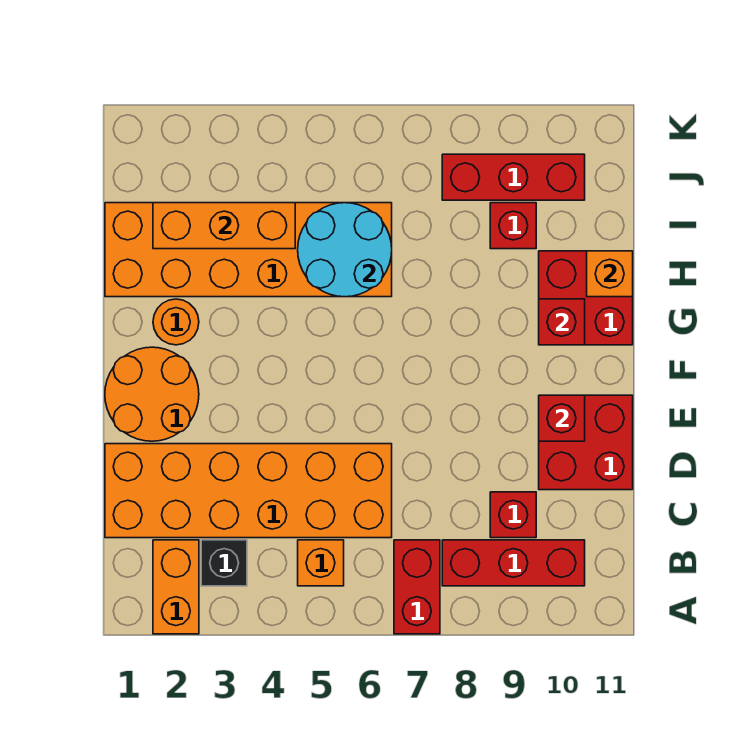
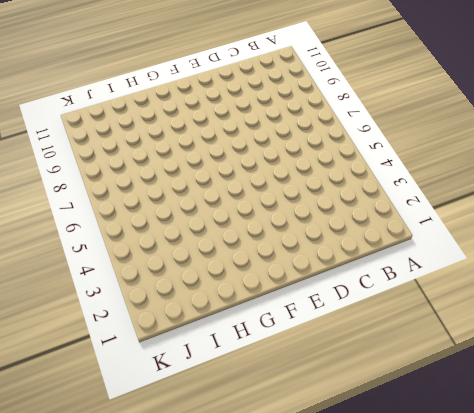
none -> orange 1x2 brick [153,540,199,634]
none -> red 1x2 brick [394,540,440,634]
none -> black 1x1 brick [201,540,247,586]

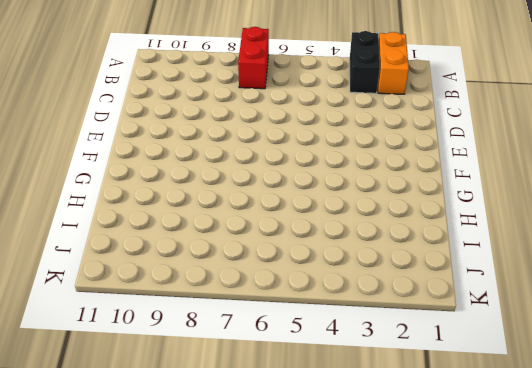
black 1x2 brick [350,31,380,93] -> black 1x1 brick [201,540,247,586]
none -> orange 1x1 brick [298,540,344,586]
none -> red 1x3 brick [442,540,585,586]
none -> orange 2x6 brick [105,444,392,538]

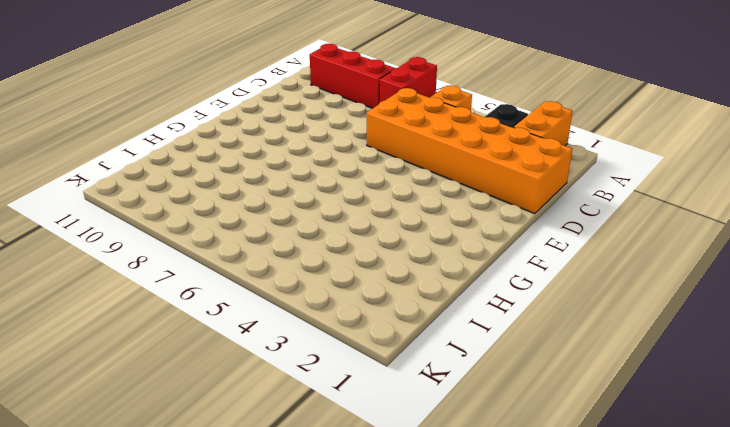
none -> red 1x1 brick [490,492,536,538]
none -> red 2x2 brick [539,395,633,490]
none -> orange 2x2 round brick [105,347,199,441]

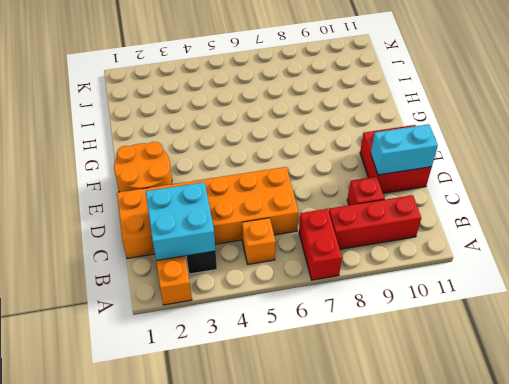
cyan 2x2 brick [146,182,216,261] -> none
cyan 1x2 brick [371,124,438,175] -> none
none -> orange 1x1 round brick [153,299,199,345]
none -> red 2x2 brick [539,251,633,345]
none -> orange 2x6 brick [105,203,392,297]

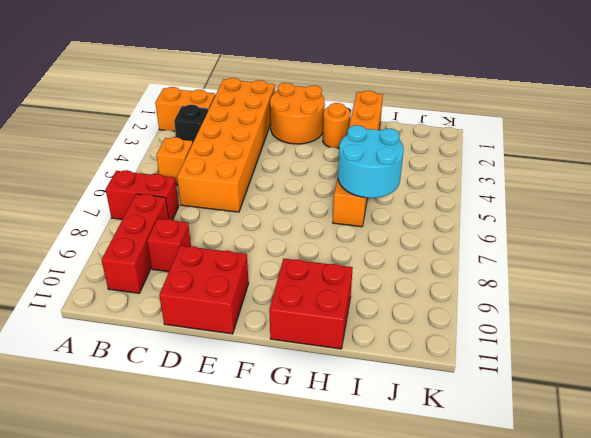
orange 1x6 brick [333,91,383,227] -> orange 2x6 brick [105,203,392,297]
none -> red 1x1 brick [490,203,536,249]
none -> red 1x3 brick [442,154,585,200]
none -> red 1x1 brick [539,395,585,441]

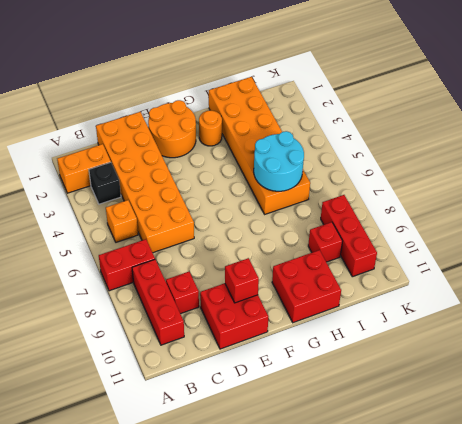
none -> red 1x1 brick [539,299,585,345]
none -> orange 1x1 brick [587,251,633,297]
none -> orange 1x3 brick [153,203,295,249]

